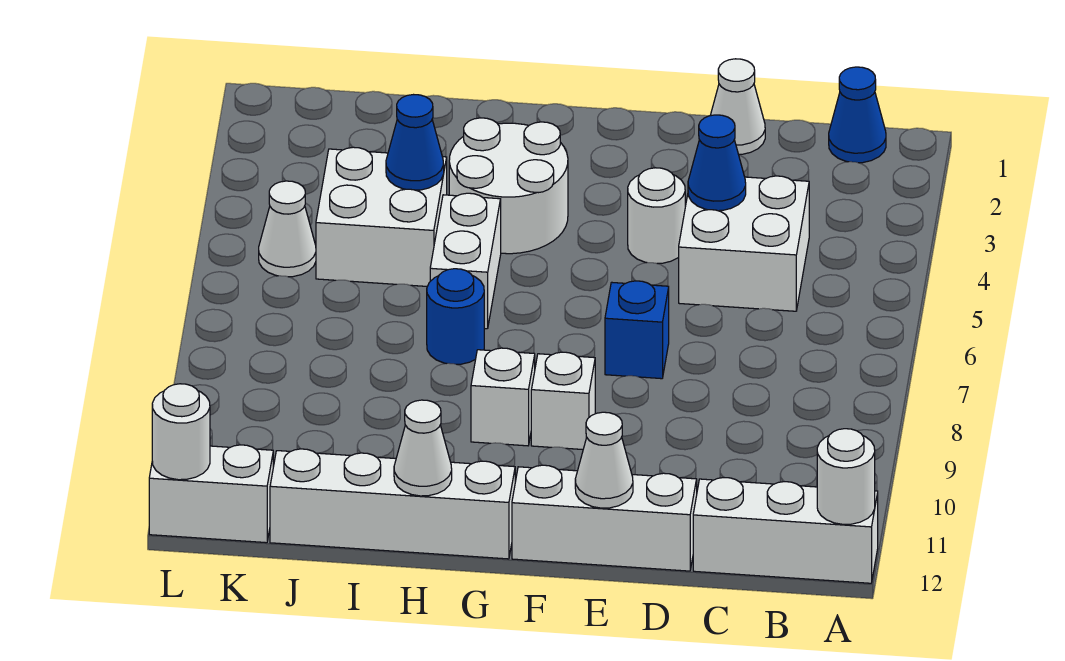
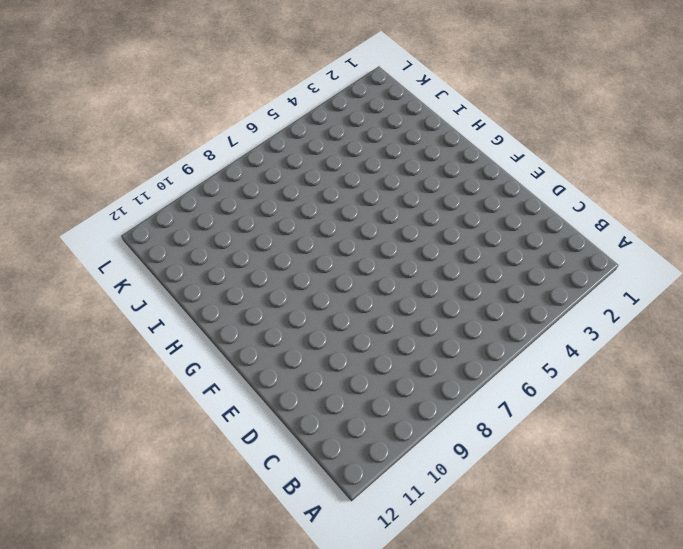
none -> white 1x3 brick [693,478,878,583]
none -> blue 1x1 cone [829,67,886,163]
none -> white 2x2 brick [679,176,809,311]

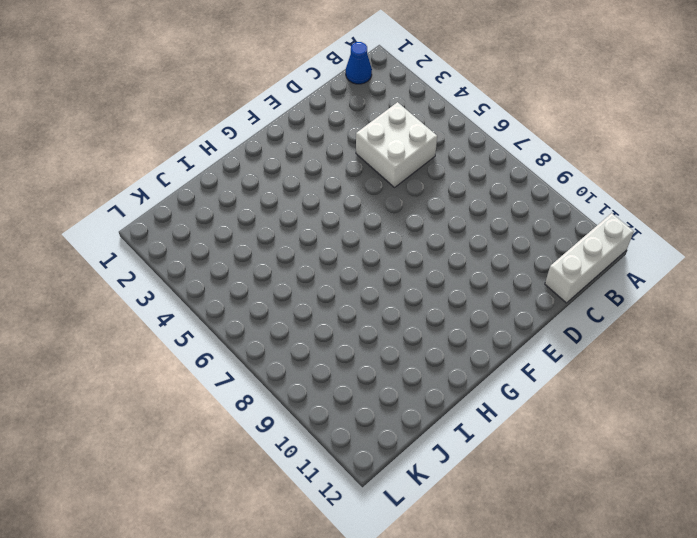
none -> white 1x1 cone [710,59,765,154]
none -> white 1x3 brick [512,465,697,571]
none -> white 1x1 round brick [628,168,685,264]

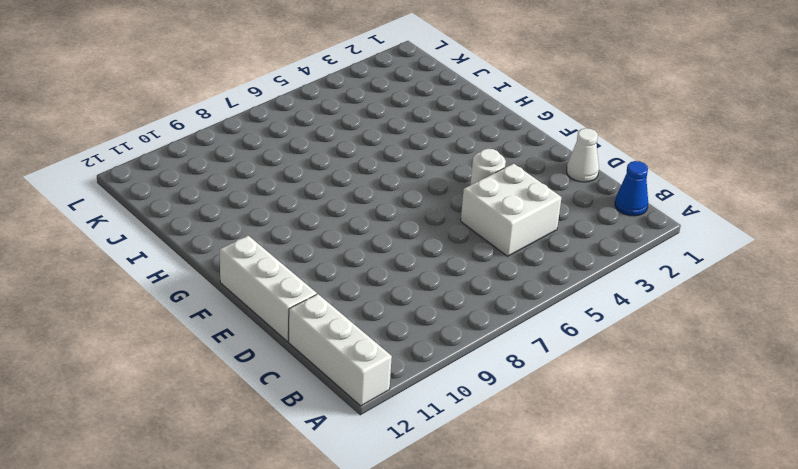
none -> blue 1x1 brick [605,281,669,379]
none -> white 1x1 brick [531,352,595,450]
none -> white 2x2 round brick [449,118,568,254]

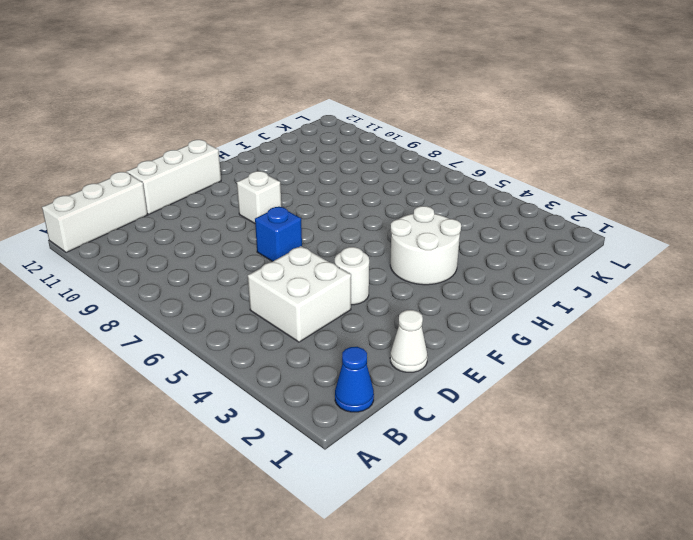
none -> white 1x1 brick [471,348,535,446]
none -> white 1x4 brick [270,449,515,559]
none -> white 1x2 brick [430,193,501,329]

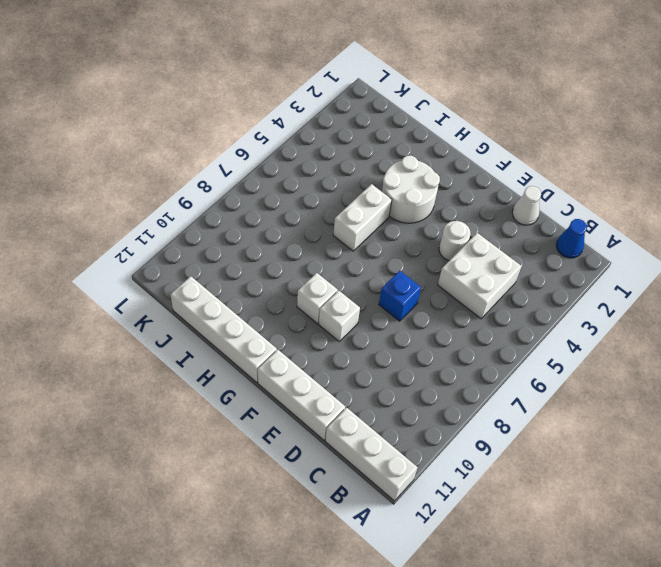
none -> blue 1x1 round brick [427,269,484,364]
none -> white 2x2 brick [316,147,447,287]
none -> white 1x1 cone [259,181,316,277]

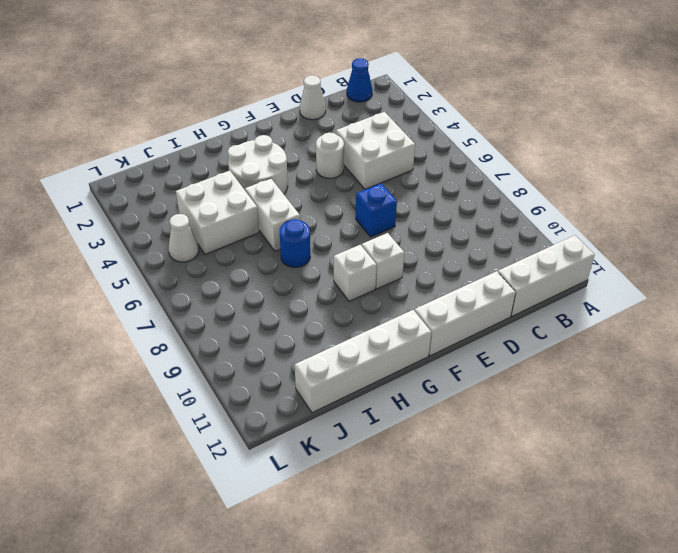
none -> white 1x2 brick [149,445,273,543]
none -> white 1x1 round brick [817,429,875,524]
none -> blue 1x1 cone [688,115,746,211]

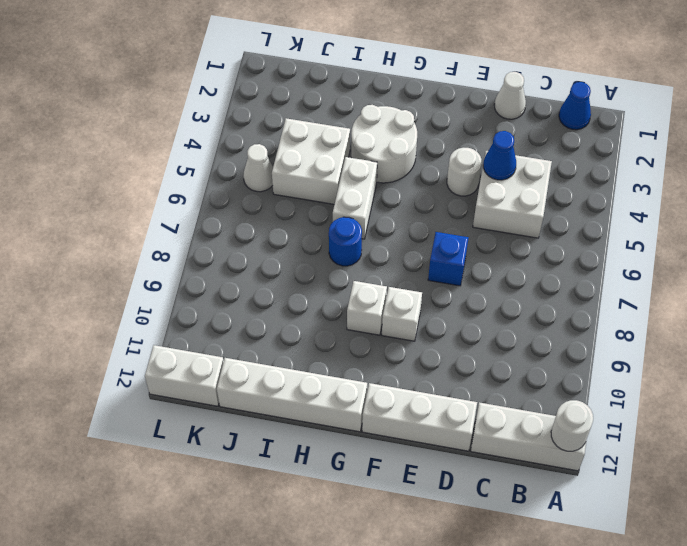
none -> white 1x1 cone [575,412,633,508]
none -> white 1x1 cone [394,400,452,496]
none -> blue 1x1 cone [386,95,444,190]

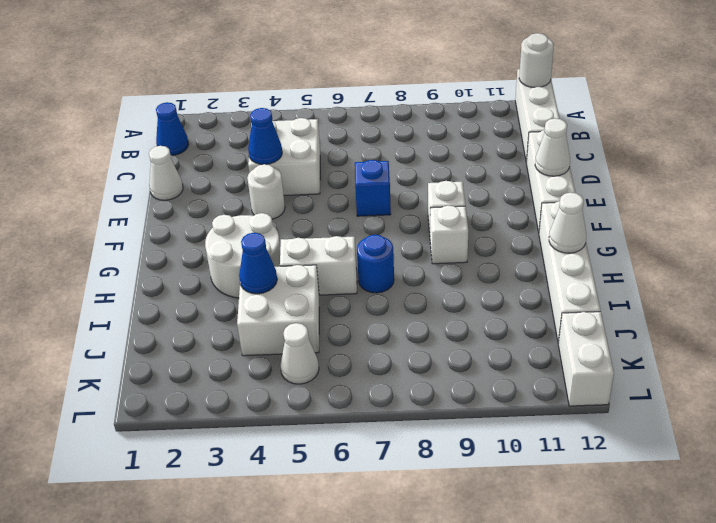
none -> white 1x1 round brick [152,384,210,480]

